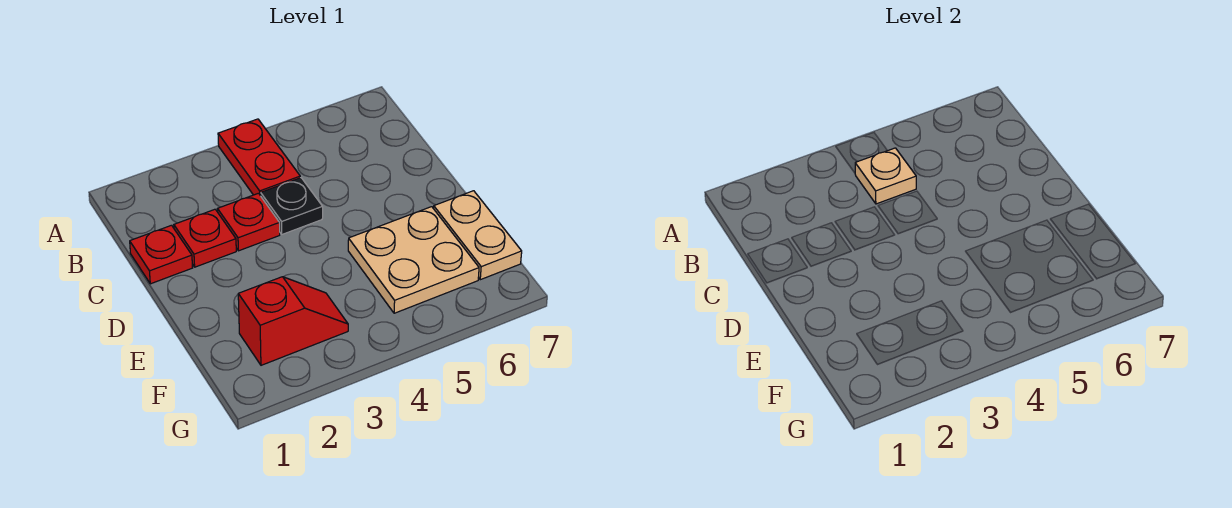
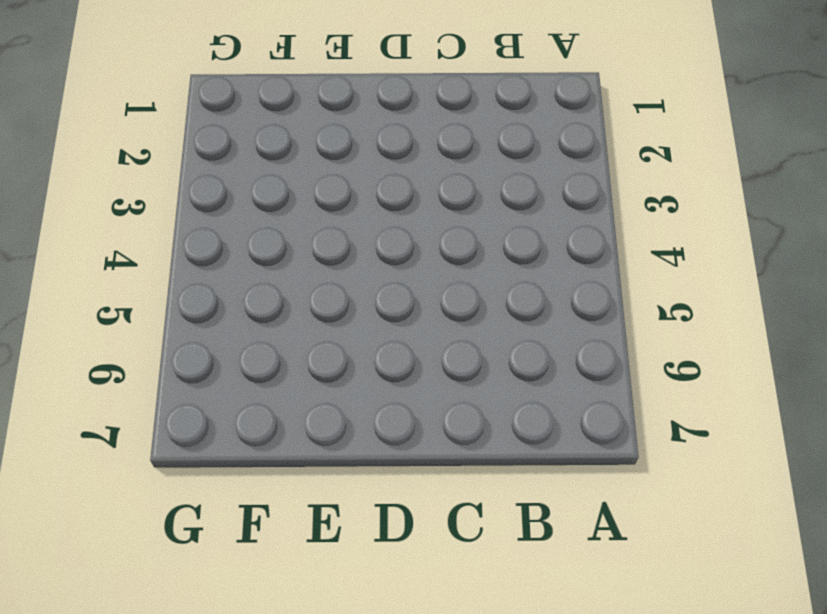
none -> red 1x2 plate [218,119,300,196]
none -> red 1x1 plate [130,225,192,284]

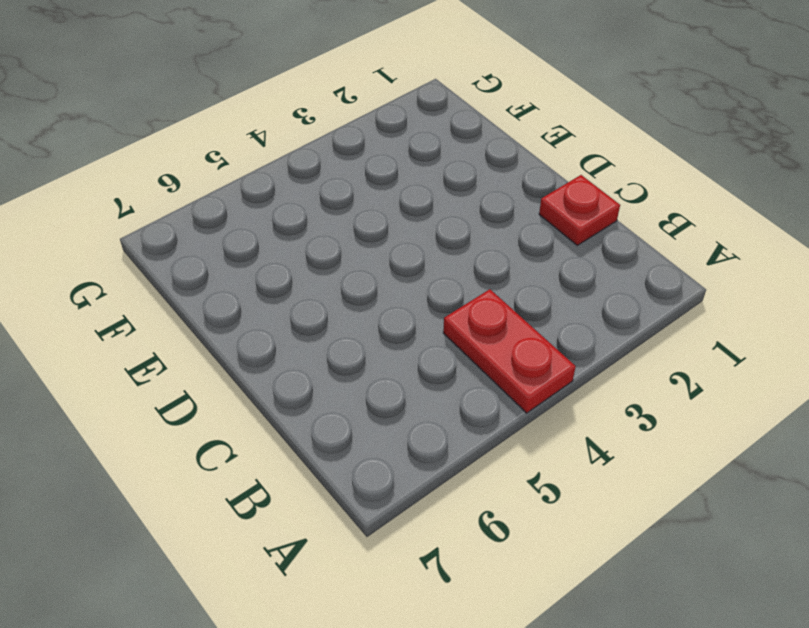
none -> red 1x1 plate [174,209,236,267]
none -> red 1x1 plate [218,193,280,251]

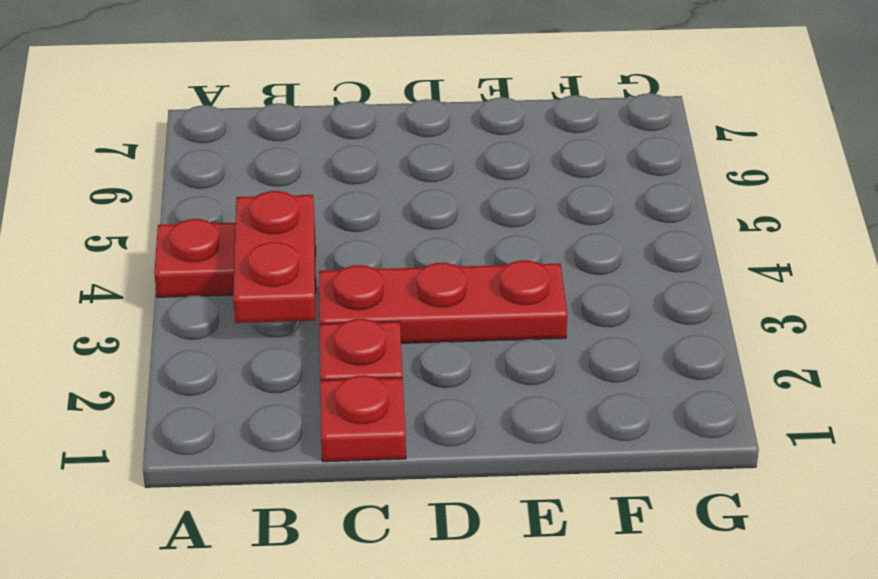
red 1x2 plate [233,191,315,323] -> tan 1x1 plate [855,148,916,204]
red 1x3 plate [319,260,567,343] -> red 1x1 plate [218,193,280,251]
none -> black 1x1 plate [261,178,323,234]
none -> tan 2x2 plate [348,207,479,313]

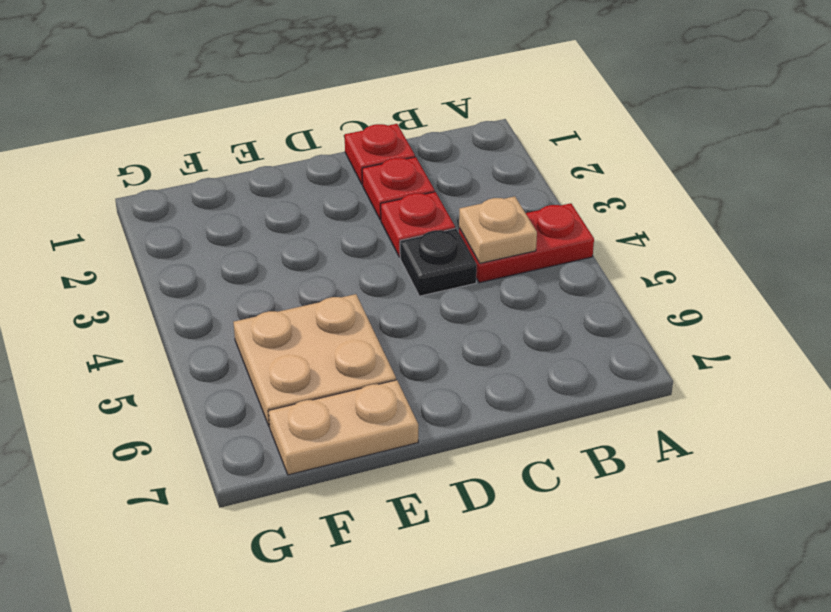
none -> red 1x2 slope [238,277,348,365]

